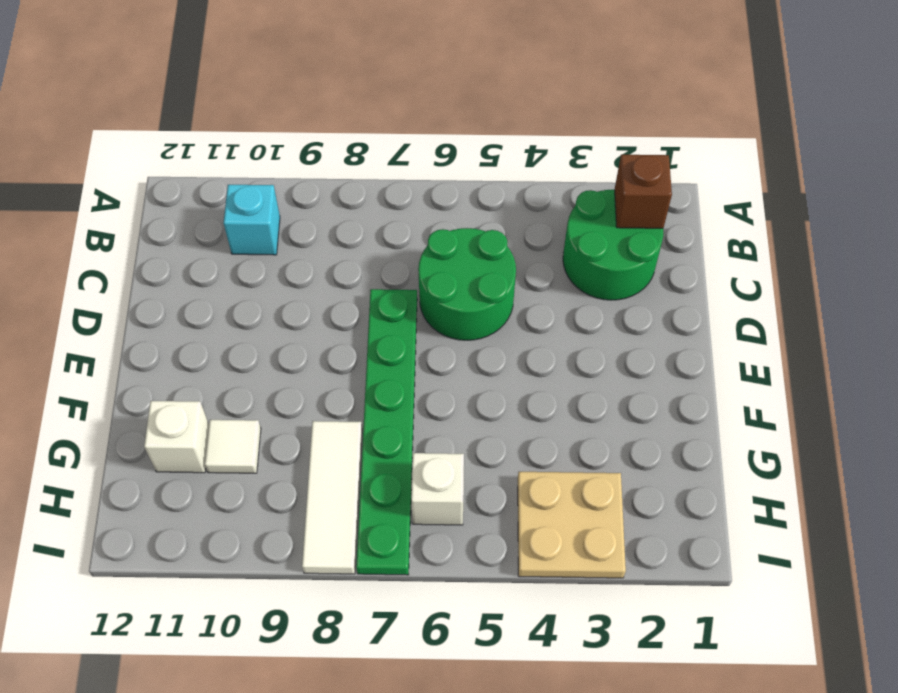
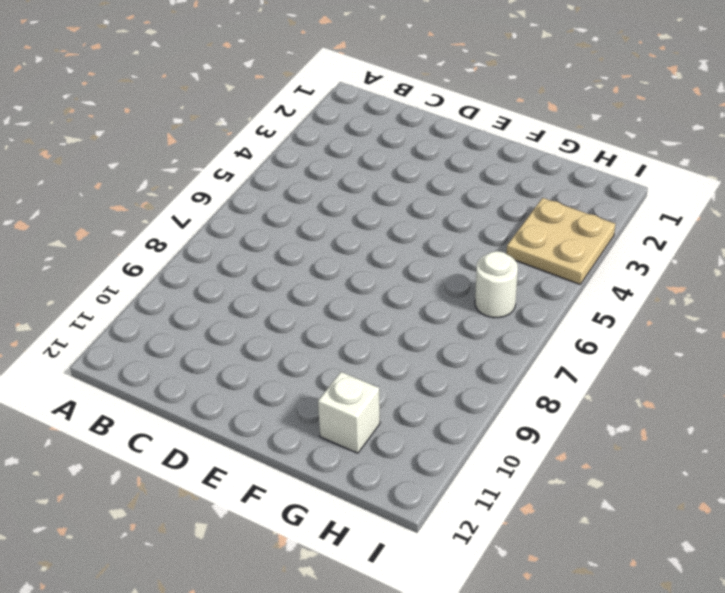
white 1x1 round brick [475,251,518,318] -> white 1x1 brick [411,453,464,525]
none -> green 2x2 round brick [563,190,663,300]
none -> cyan 1x1 brick [223,185,280,255]

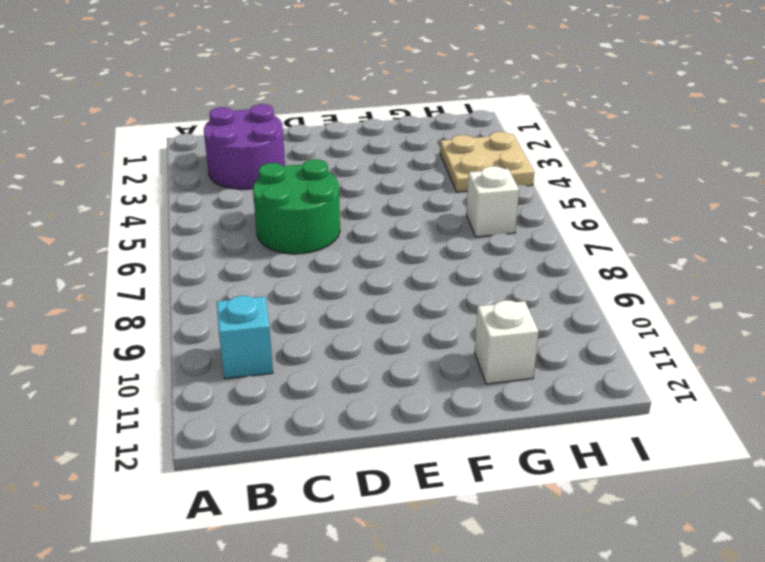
purple 2x2 round brick [204,104,285,189] -> green 2x2 round brick [563,190,663,300]
none -> green 1x6 plate [356,289,417,575]
none -> white 1x3 tile [302,421,362,574]

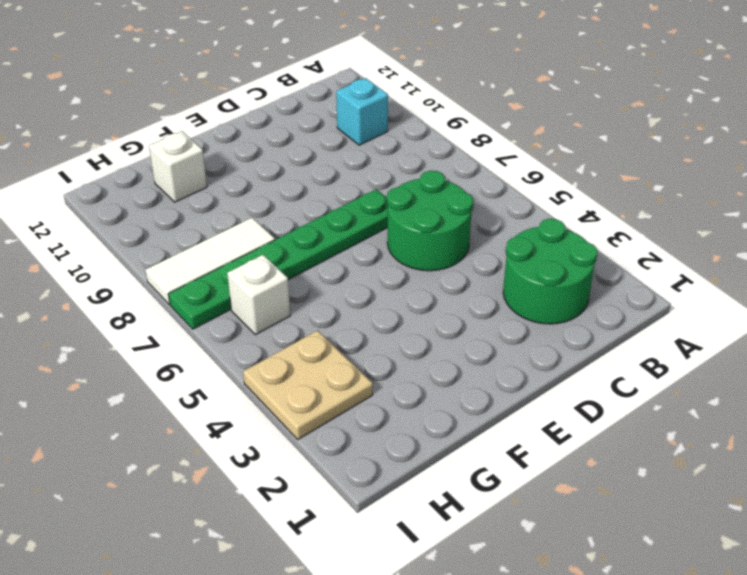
none -> white 1x1 tile [205,420,261,473]
none -> brown 1x1 brick [615,155,672,228]

